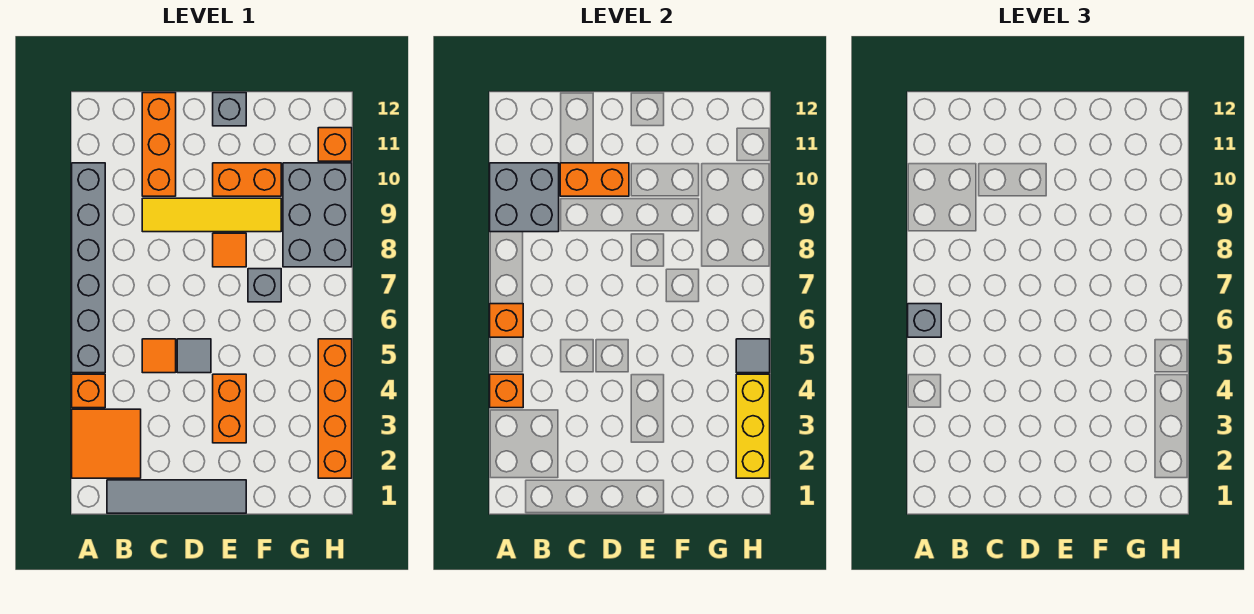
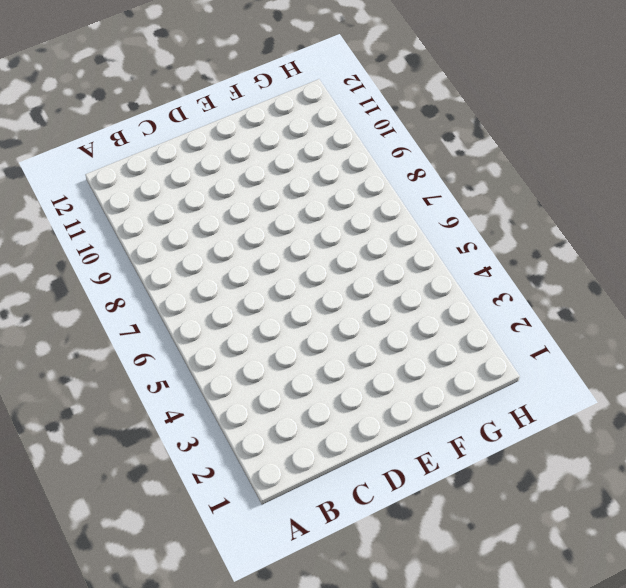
none -> orange 2x2 tile [72,409,141,478]
none -> orange 1x1 brick [72,374,105,408]
none -> grey 1x6 brick [72,163,105,373]

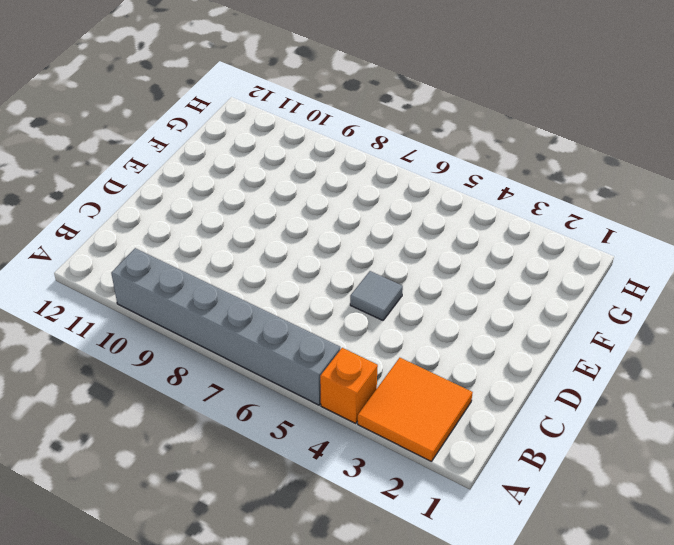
none -> grey 1x4 tile [107,480,246,513]
none -> orange 1x1 tile [142,339,176,373]
none -> yellow 1x4 tile [142,198,281,232]

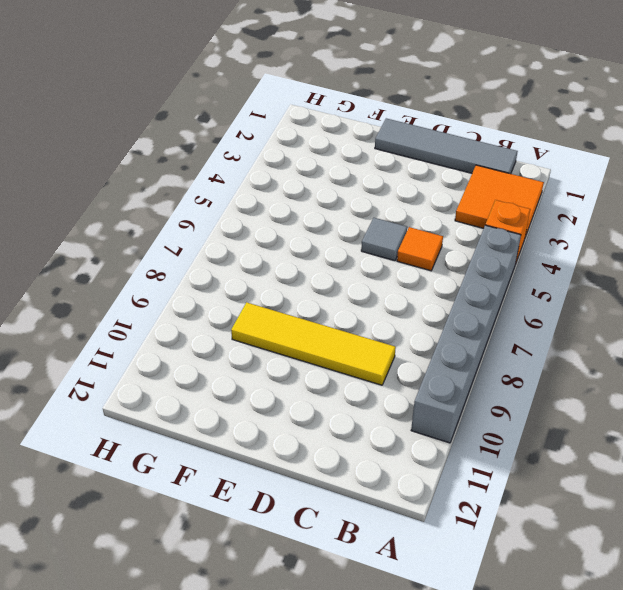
none -> orange 1x3 brick [142,93,176,196]
none -> orange 1x2 brick [213,374,246,443]
none -> orange 1x1 tile [213,233,246,267]

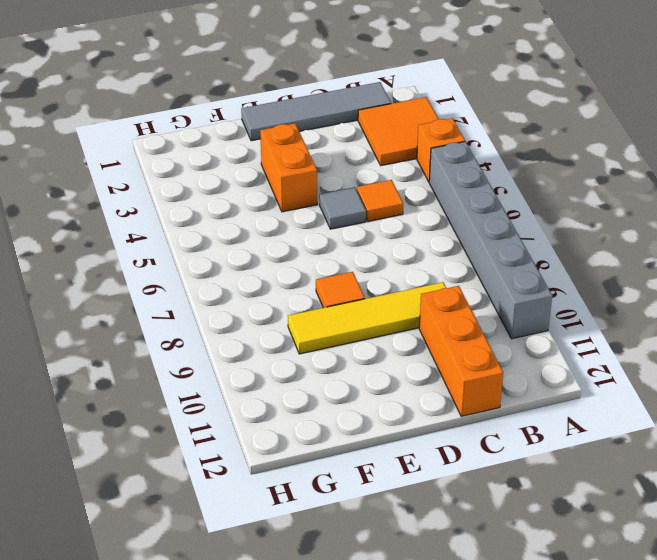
none -> orange 1x2 brick [213,163,281,196]
none -> grey 1x1 brick [213,93,246,126]
none -> grey 1x1 brick [248,269,281,302]

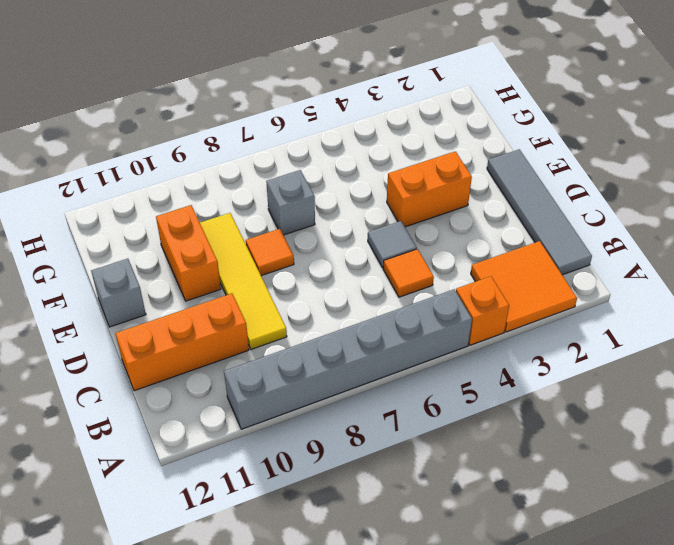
none -> grey 2x3 brick [283,163,352,267]
none -> orange 1x4 brick [318,339,352,478]
none -> orange 1x1 brick [318,128,352,161]

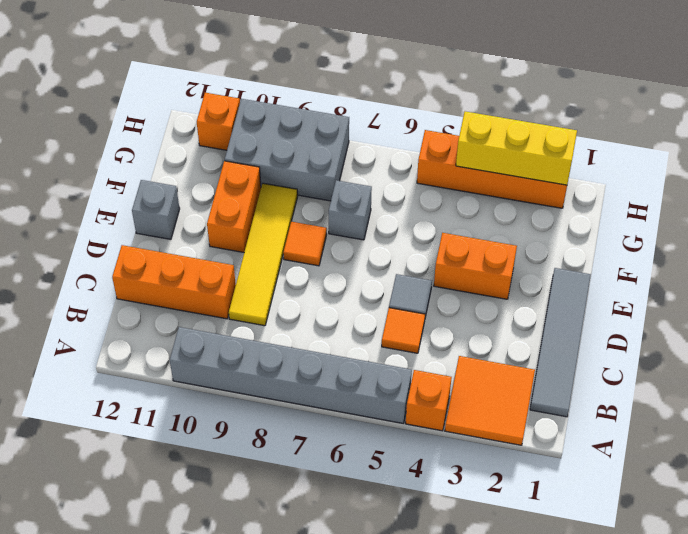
none -> orange 1x1 brick [490,374,523,408]
none -> orange 1x1 brick [490,304,523,337]
none -> grey 2x2 brick [490,163,559,232]

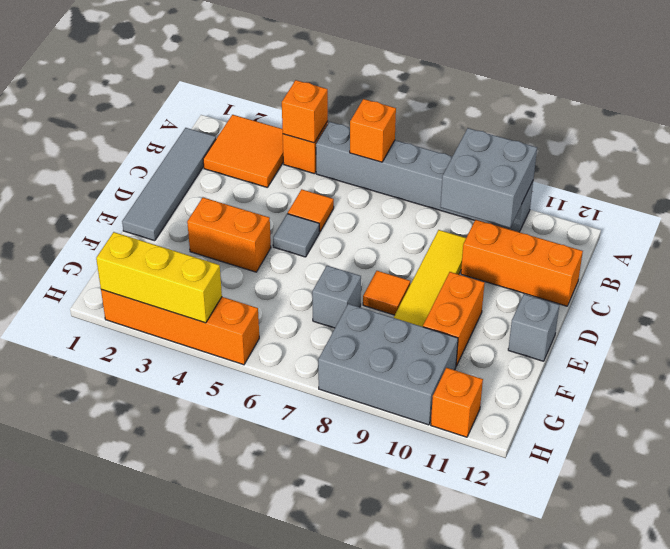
none -> orange 1x2 brick [560,163,629,196]
none -> grey 1x1 tile [736,339,770,373]
none -> grey 1x1 brick [908,304,941,337]

